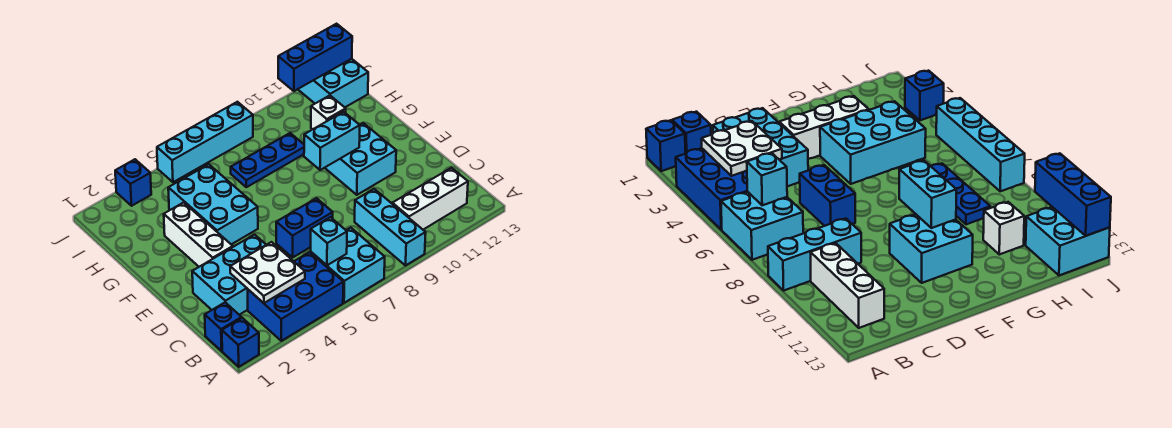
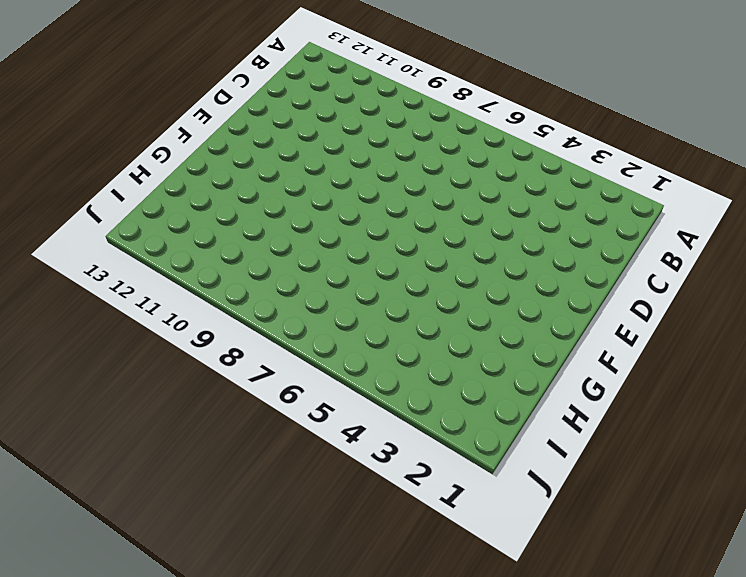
none -> blue 1x1 brick [222,318,259,367]
none -> blue 2x3 brick [248,252,343,341]
none -> cyan 2x2 brick [311,228,385,303]

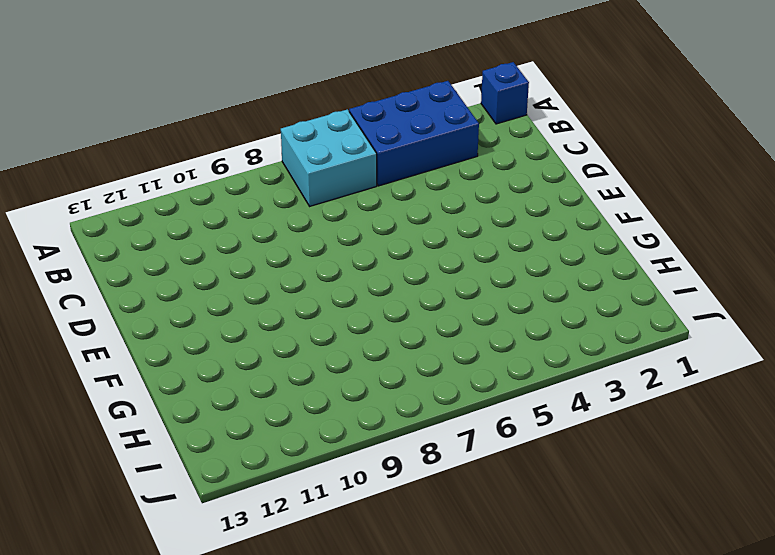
none -> cyan 1x3 brick [355,189,426,265]
none -> blue 1x1 brick [205,303,242,351]
none -> white 1x3 brick [392,168,468,230]

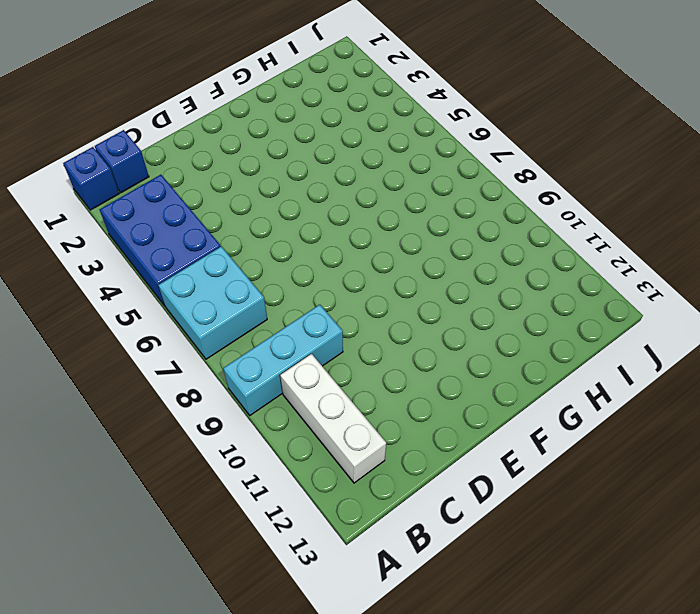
none -> cyan 2x3 brick [192,235,266,315]
none -> blue 1x2 brick [276,198,333,257]
none -> white 1x3 brick [164,202,233,267]

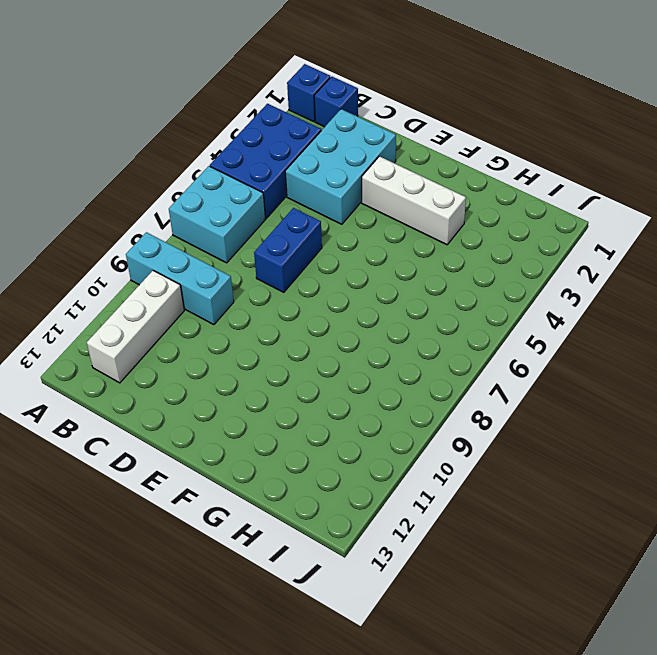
none -> cyan 2x2 brick [325,123,396,195]
none -> cyan 2x3 brick [168,164,258,245]
none -> blue 1x3 plate [231,133,304,187]

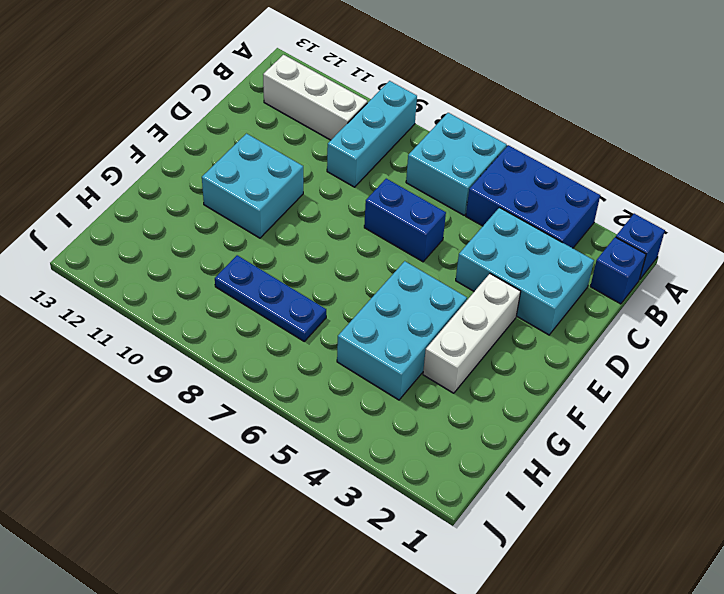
none -> white 1x1 brick [311,95,346,129]
none -> cyan 2x2 brick [298,59,368,107]
none -> blue 1x1 brick [115,159,151,206]

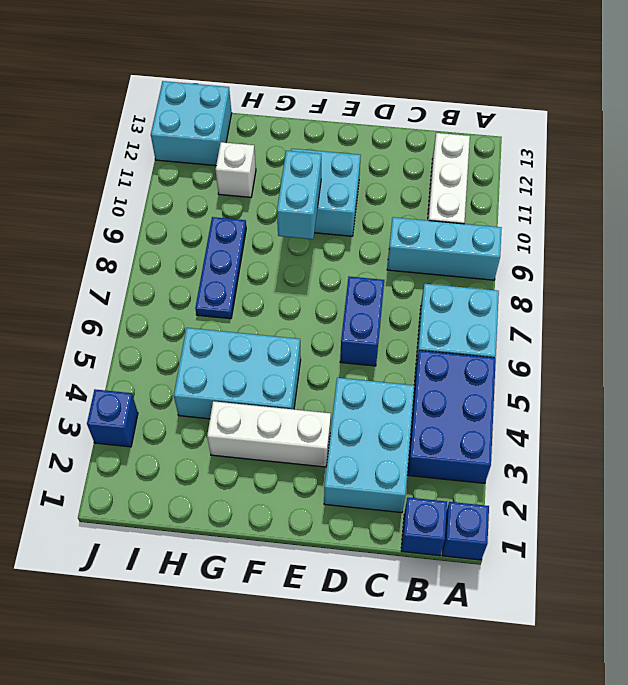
none -> cyan 1x4 brick [157,102,253,182]
none -> white 2x2 plate [230,242,305,303]
none -> cyan 1x1 brick [311,217,347,265]

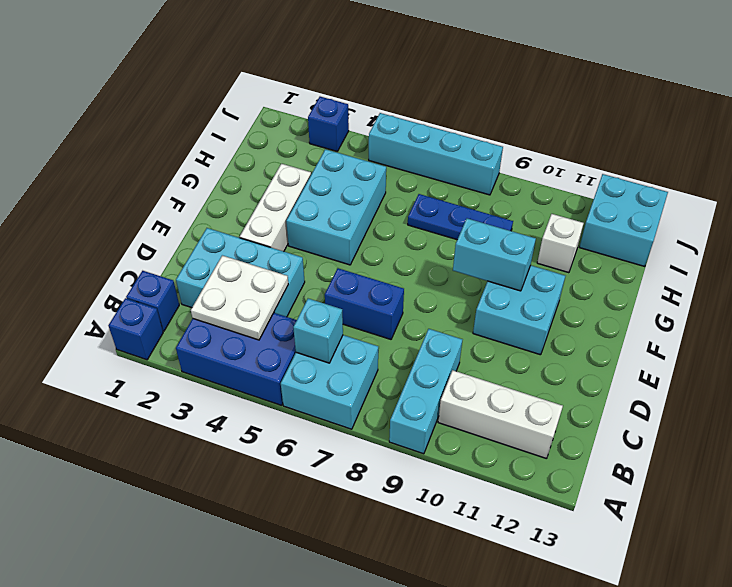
none -> blue 1x3 brick [278,24,352,91]

